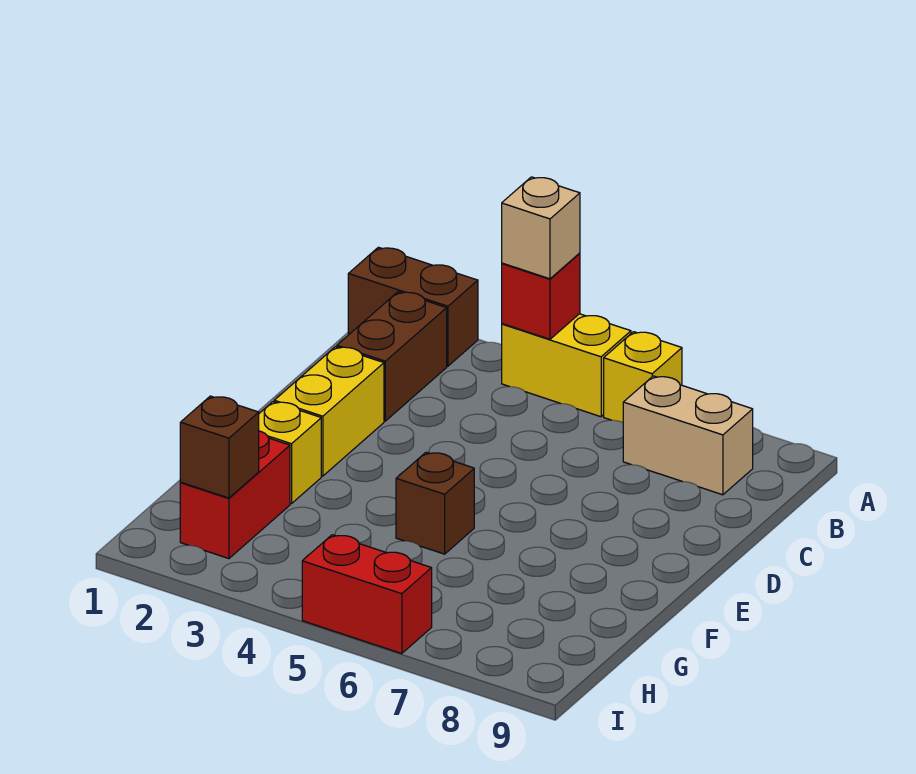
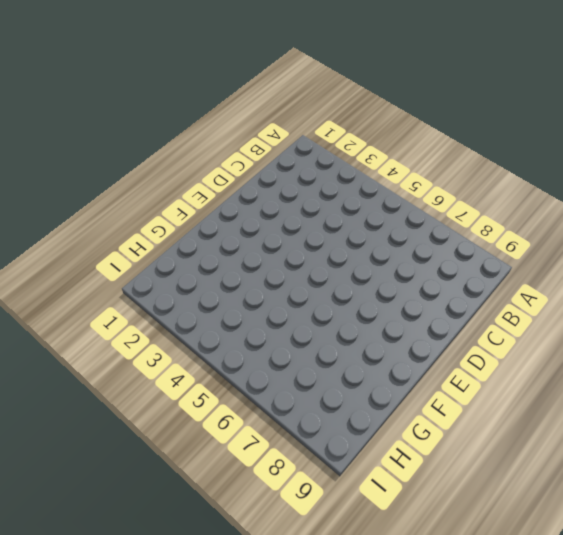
none -> brown 1x2 brick [348,247,478,366]
none -> yellow 1x2 brick [502,314,631,417]
none -> yellow 1x1 brick [604,332,682,423]

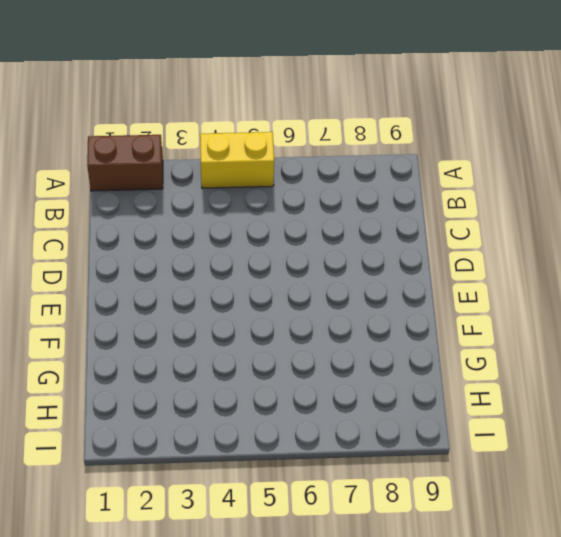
none -> yellow 1x1 brick [604,332,682,423]
none -> brown 1x2 brick [337,292,447,421]
none -> tan 1x2 brick [623,376,753,495]

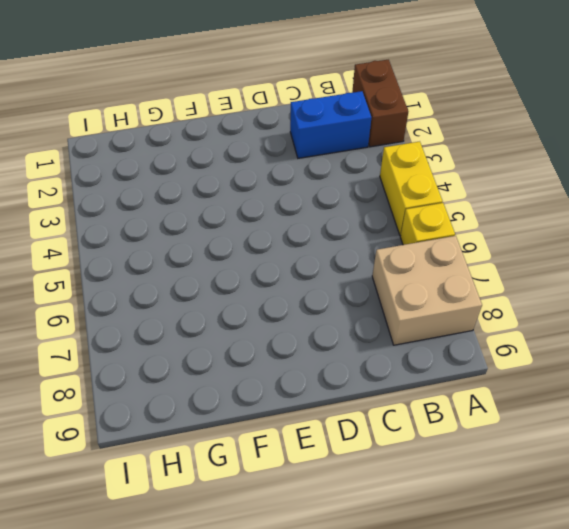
tan 2x2 brick [372,236,482,345] -> tan 1x2 brick [623,376,753,495]
blue 1x2 brick [290,91,371,158] -> brown 1x2 brick [337,292,447,421]
none -> yellow 1x2 brick [274,347,384,476]
none -> yellow 1x1 brick [259,402,321,504]
none -> brown 1x1 brick [396,452,474,554]

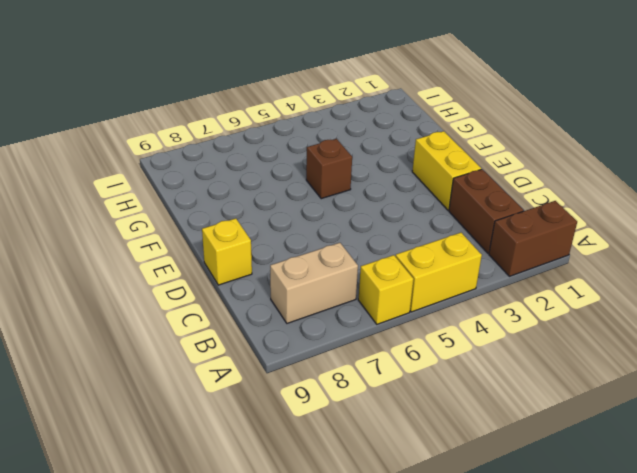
yellow 1x1 brick [202,218,252,285] -> yellow 1x1 brick moved to [259,402,321,504]
none -> red 1x2 brick [180,431,290,559]
none -> red 1x2 brick [302,535,432,654]
none -> red 1x1 brick [502,253,580,339]

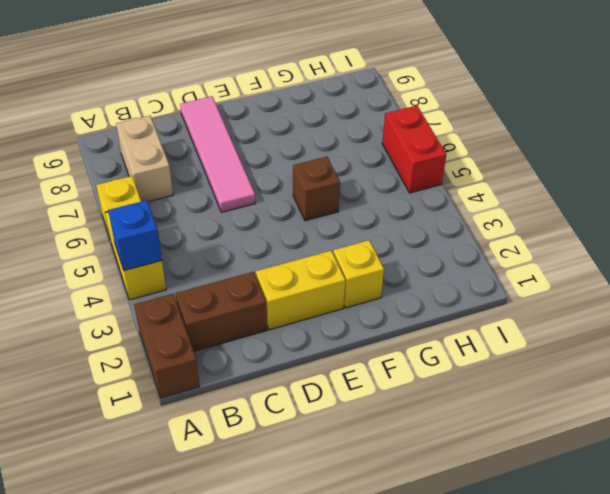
blue 1x1 brick [108,200,162,270] -> red 1x1 brick [502,253,580,339]
pink 1x4 tile [180,96,255,212] -> none
none -> red 1x2 brick [180,431,290,559]
none -> brown 1x1 brick [180,396,259,498]
none -> tan 1x1 brick [502,177,580,279]

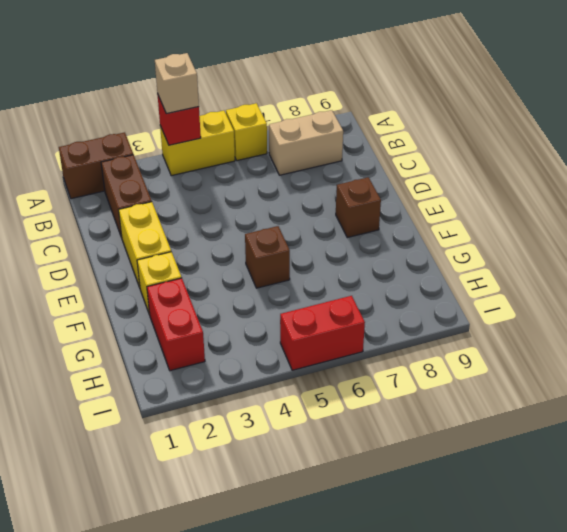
brown 1x1 brick [336,177,381,238] -> brown 1x1 brick moved to [180,396,259,498]

